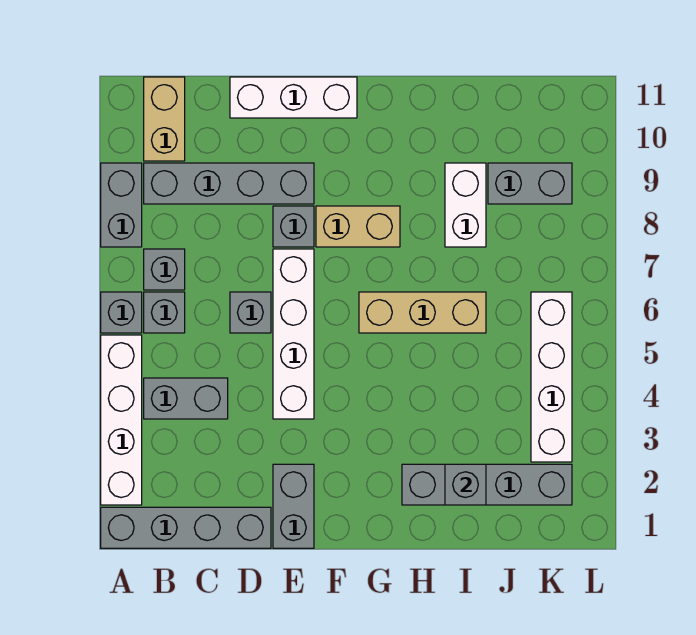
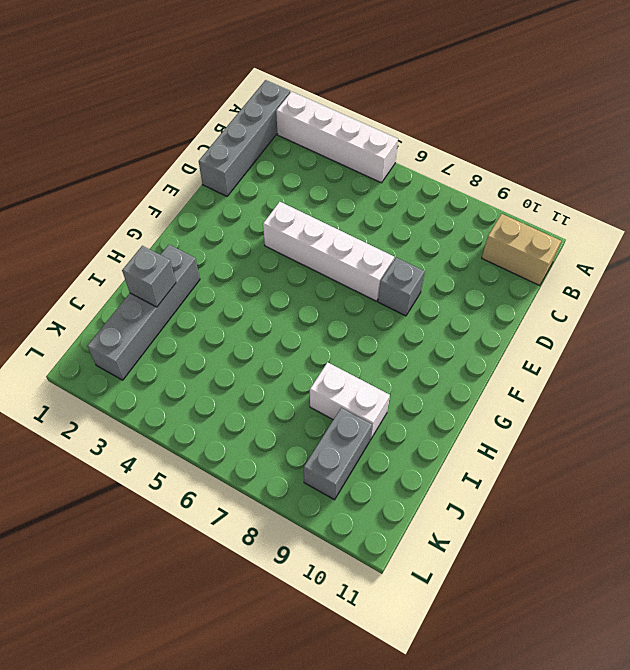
none -> grey 1x1 brick [101,292,142,333]
none -> grey 1x2 brick [101,163,142,247]
none -> grey 1x2 brick [144,378,228,419]

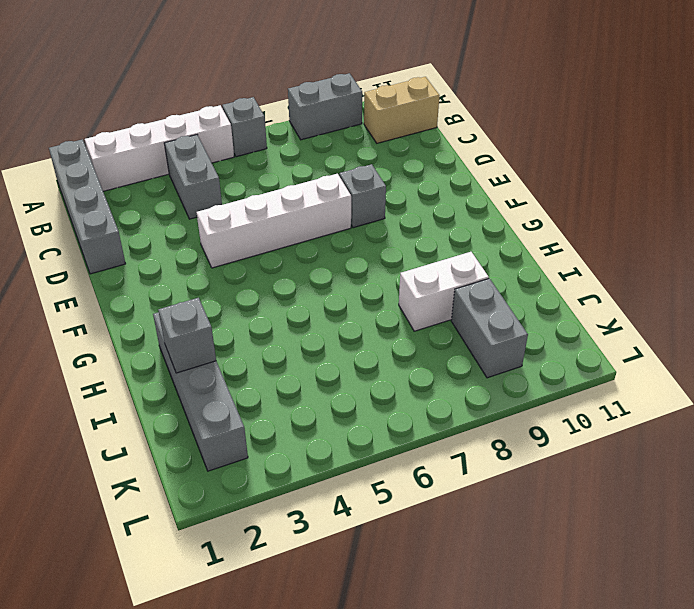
none -> grey 1x1 brick [144,292,185,333]
none -> grey 1x1 brick [144,249,185,290]
none -> grey 1x4 brick [144,163,314,204]

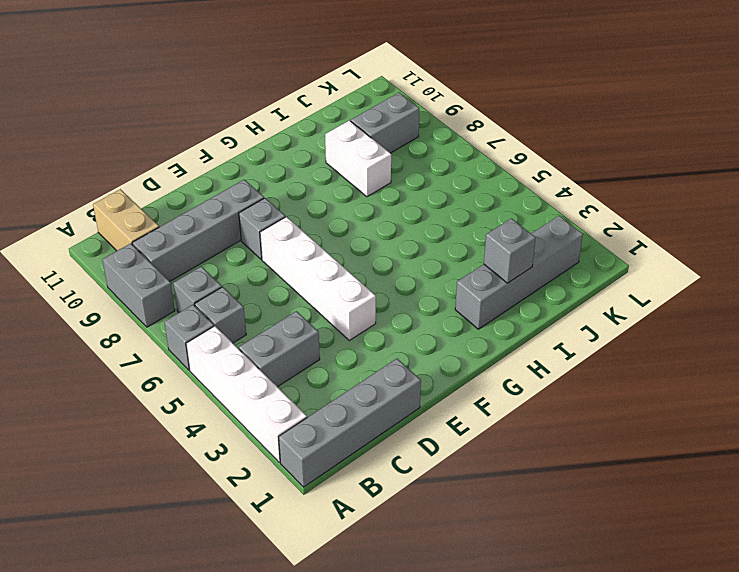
none -> grey 1x1 brick [230,292,271,333]
none -> white 1x3 brick [230,77,357,118]
none -> grey 1x2 brick [273,464,314,548]

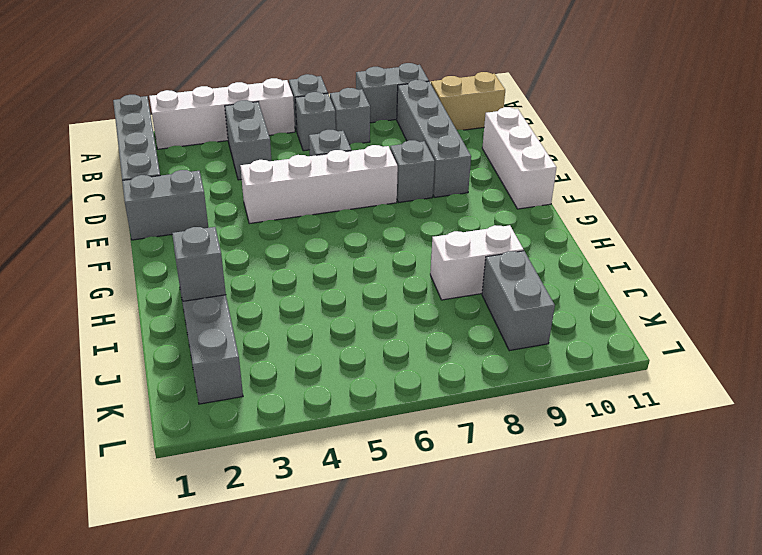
none -> tan 1x2 brick [316,206,400,247]
none -> tan 1x3 brick [359,292,486,333]
none -> white 1x4 brick [531,292,572,462]

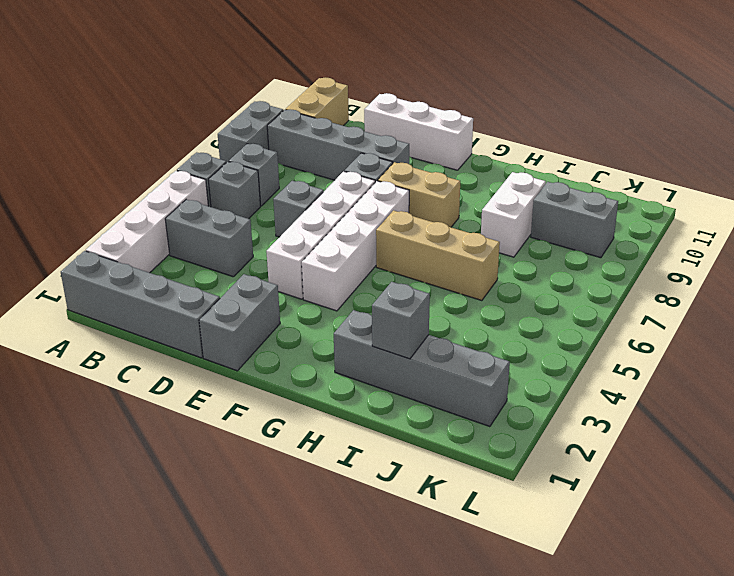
white 1x4 brick [302,181,409,311] -> white 1x4 brick moved to [531,292,572,462]

